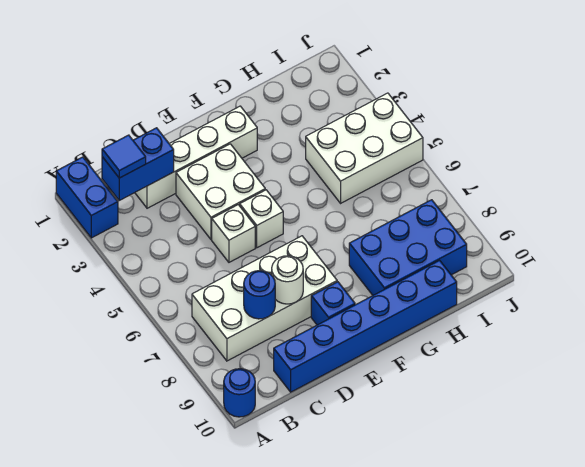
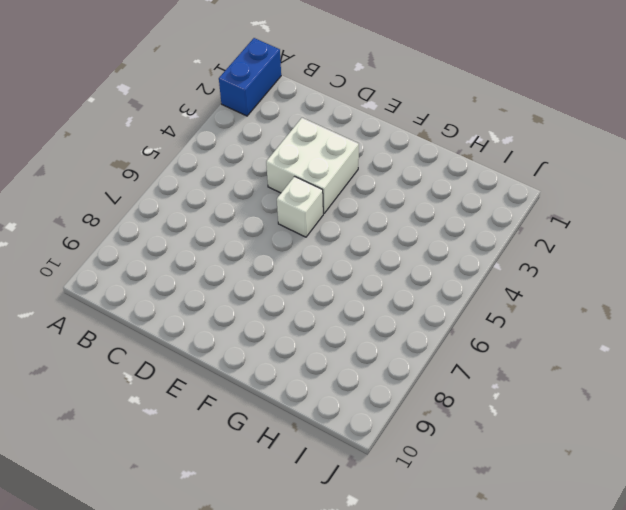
none -> blue 1x1 round brick [224,369,255,417]
none -> white 2x4 brick [192,236,337,361]
none -> white 1x4 brick [135,106,257,208]

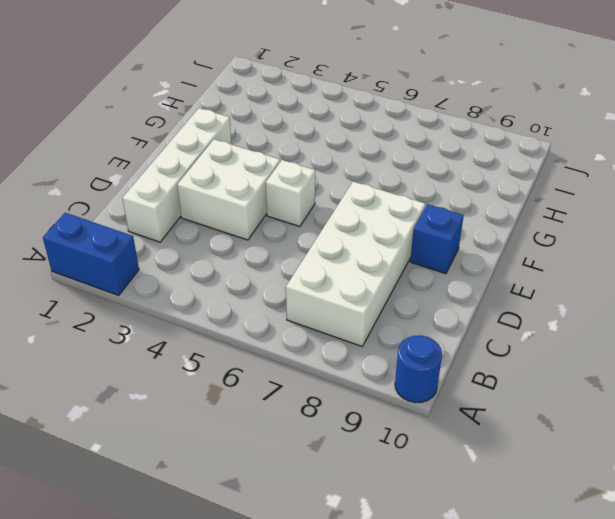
none -> blue 1x6 brick [274,260,457,392]
none -> white 1x1 brick [212,205,255,262]
none -> blue 2x3 brick [349,200,467,295]

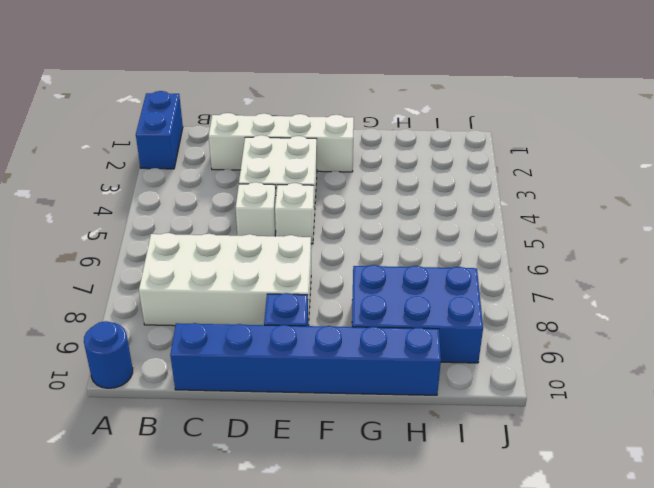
none -> white 2x3 brick [306,93,423,203]
none -> blue 1x2 brick [102,128,174,200]
none -> blue 1x1 round brick [244,271,275,319]

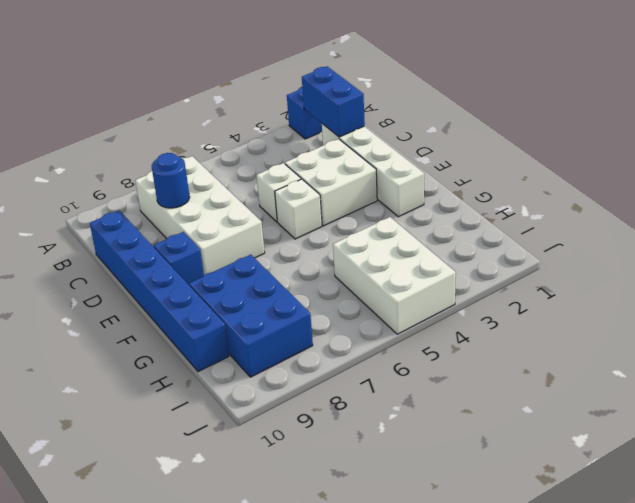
none -> blue 1x1 round brick [224,369,255,417]
none -> white 1x1 round brick [272,256,303,304]
none -> blue 1x1 tile [102,135,146,178]

